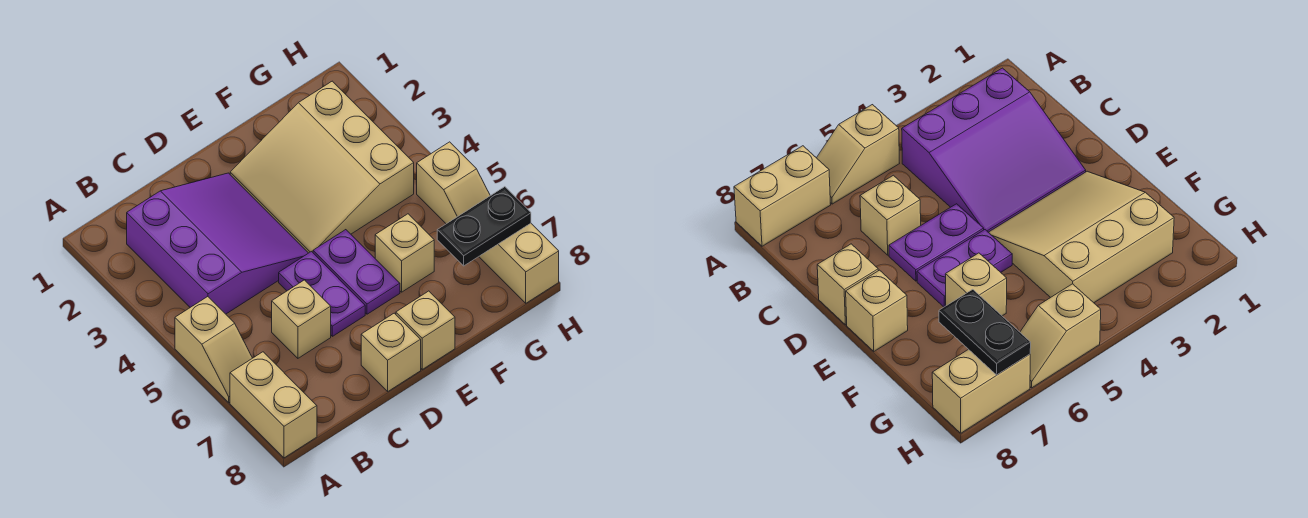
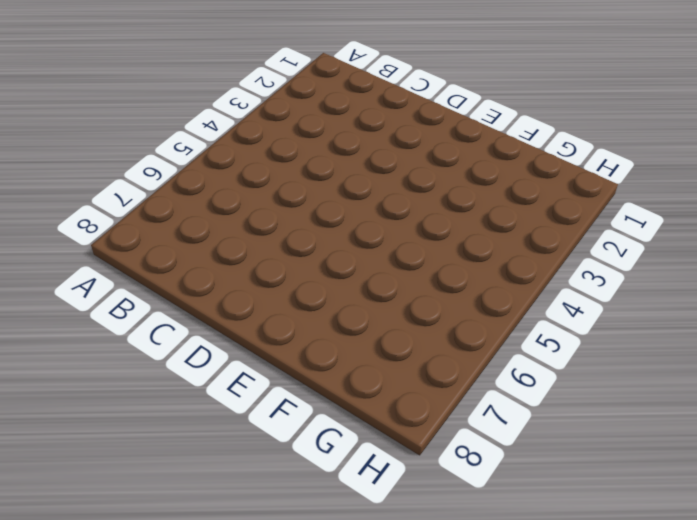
none -> tan 1x2 slope [175,297,252,403]
none -> tan 1x2 brick [230,352,317,458]
none -> purple 3x3 slope [127,173,308,314]

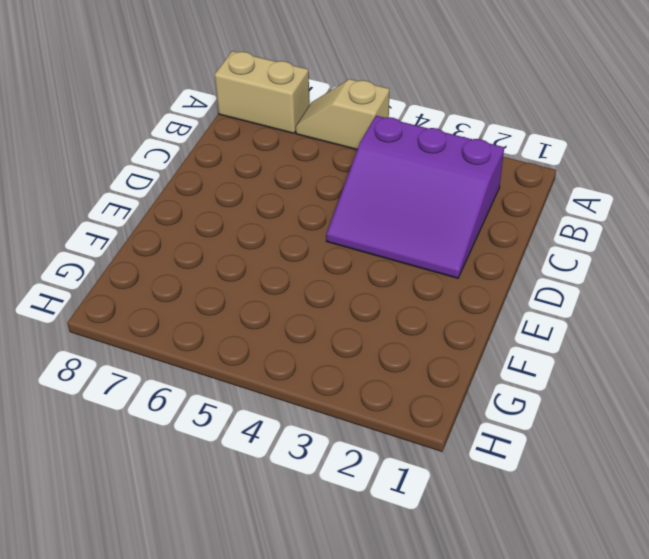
none -> tan 1x1 brick [272,280,331,358]
none -> purple 1x2 plate [279,252,365,336]
none -> tan 1x1 brick [361,313,421,391]

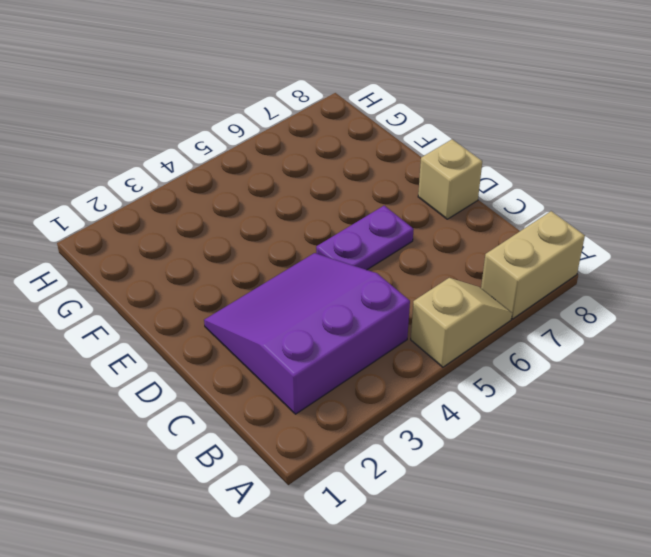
none -> tan 1x1 brick [272,280,331,358]
none -> tan 3x3 slope [230,81,414,253]
none -> purple 1x2 plate [313,230,400,314]

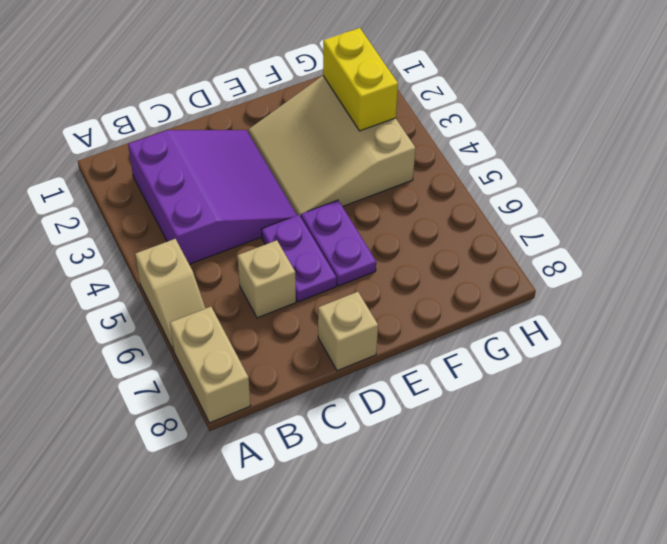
yellow 1x2 brick [323,28,398,131] -> none
none -> tan 1x1 brick [396,291,455,369]
none -> tan 1x1 brick [375,214,434,292]
none -> tan 1x2 slope [417,142,490,224]

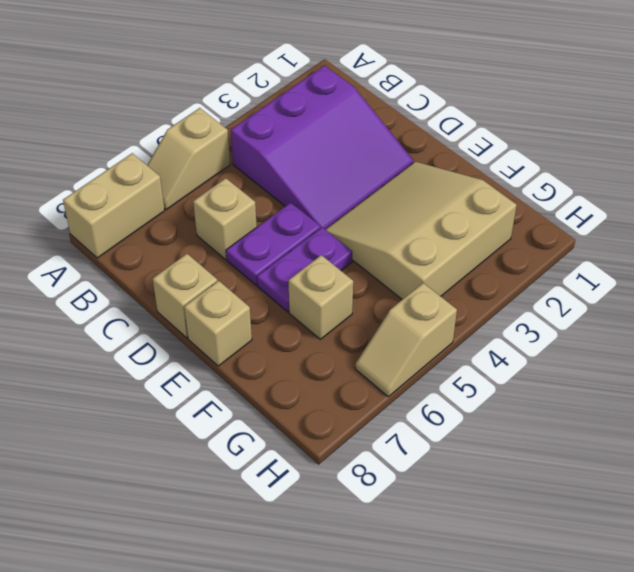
none -> tan 1x2 brick [479,223,559,303]
none -> black 1x2 plate [437,187,531,266]

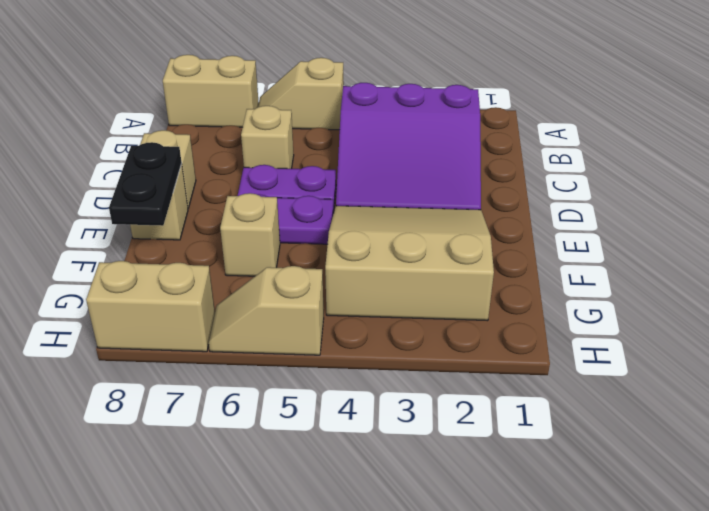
black 1x2 plate [109,142,182,226] -> black 1x2 plate moved to [437,187,531,266]

